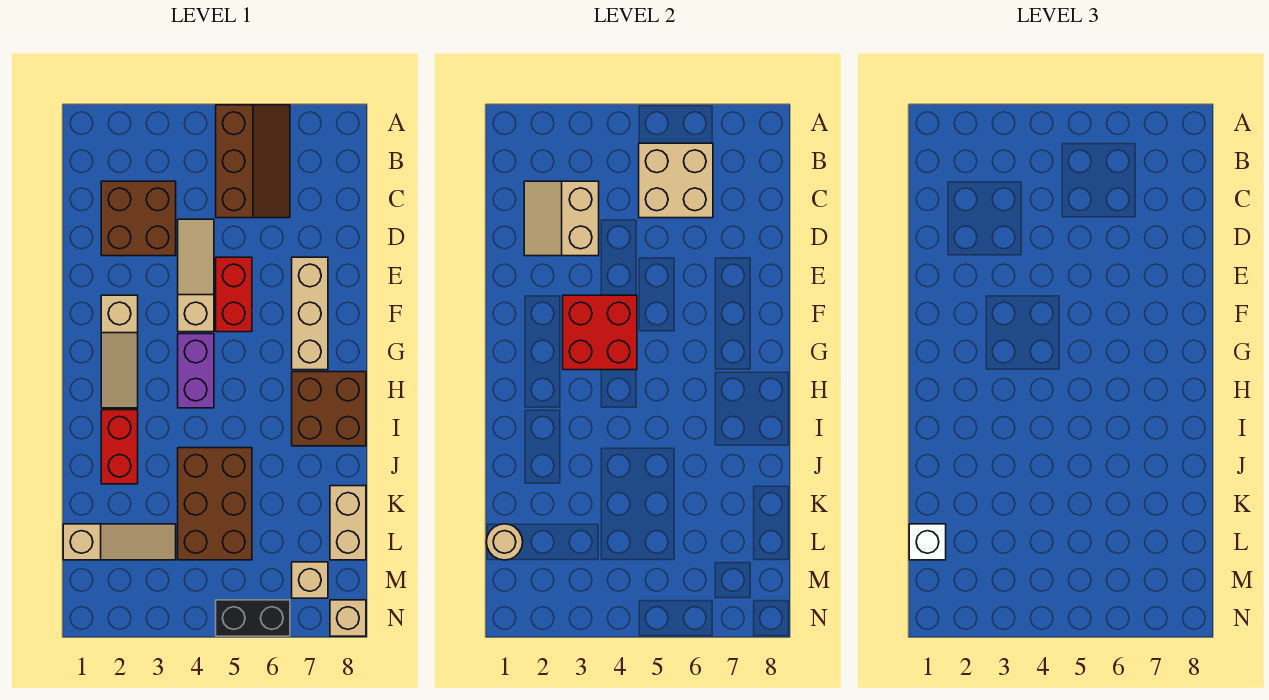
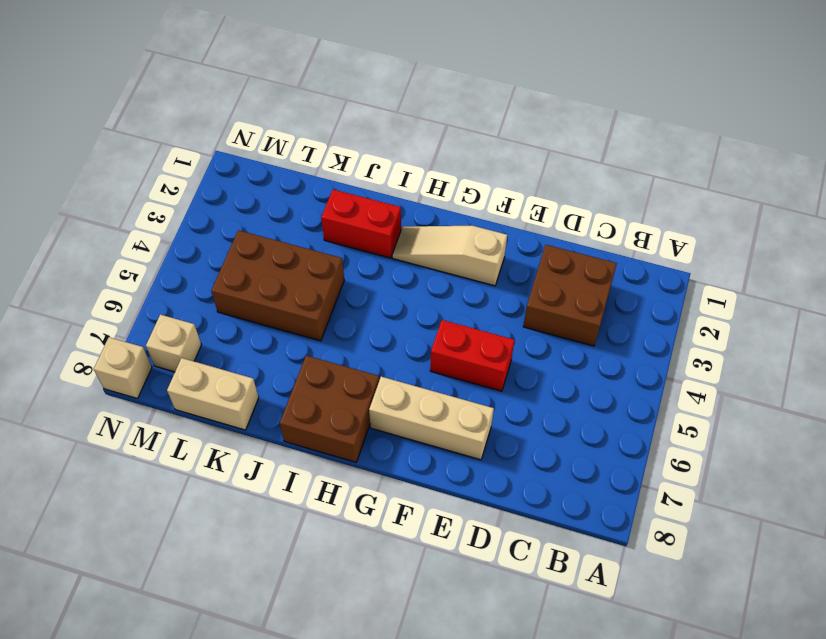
none -> brown 2x3 slope [216,105,290,218]
none -> tan 1x3 slope [178,219,214,332]
none -> purple 1x2 brick [178,334,214,408]

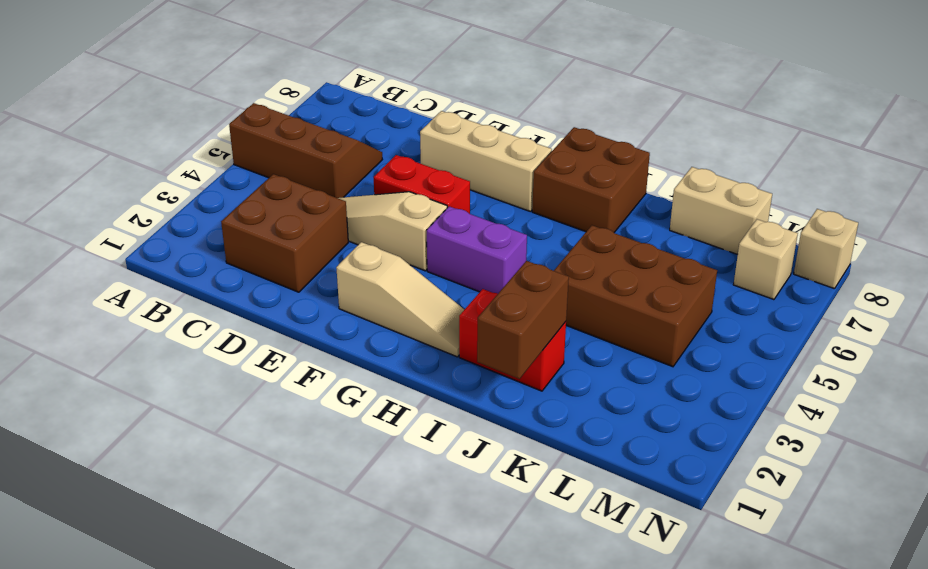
brown 1x2 brick [477,261,569,379] -> none
none -> tan 1x3 slope [63,524,176,560]
none -> black 1x2 brick [216,600,290,636]
none -> tan 2x2 brick [639,143,713,218]

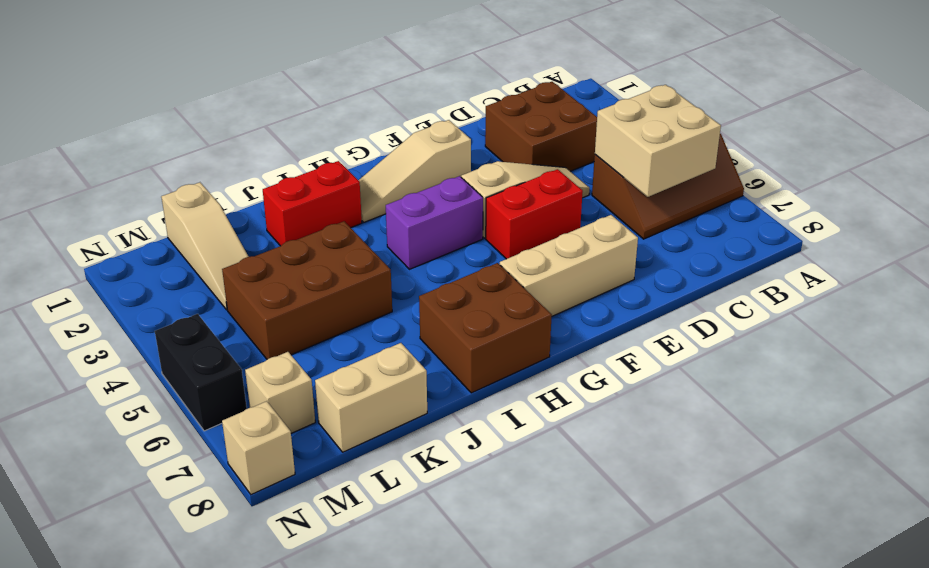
none -> tan 2x2 slope [524,181,599,256]
none -> red 2x2 brick [563,295,637,370]
none -> tan 1x1 round brick [487,524,523,560]

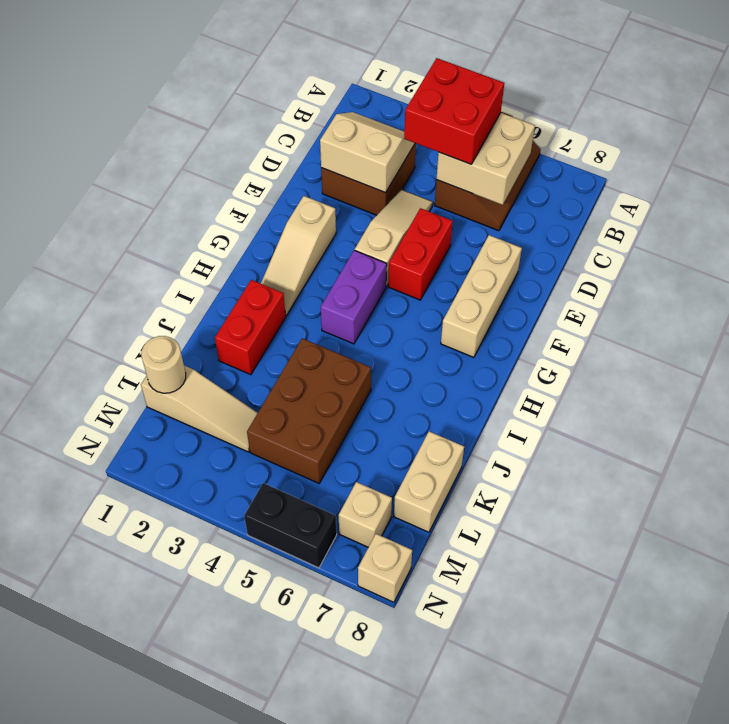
red 2x2 brick [404,58,504,164] -> red 2x2 brick moved to [563,295,637,370]
tan 2x2 slope [320,112,415,193] -> tan 2x2 slope turned to [524,181,599,256]
none -> brown 2x2 brick [292,372,366,446]
none -> white 1x1 brick [909,524,946,560]

